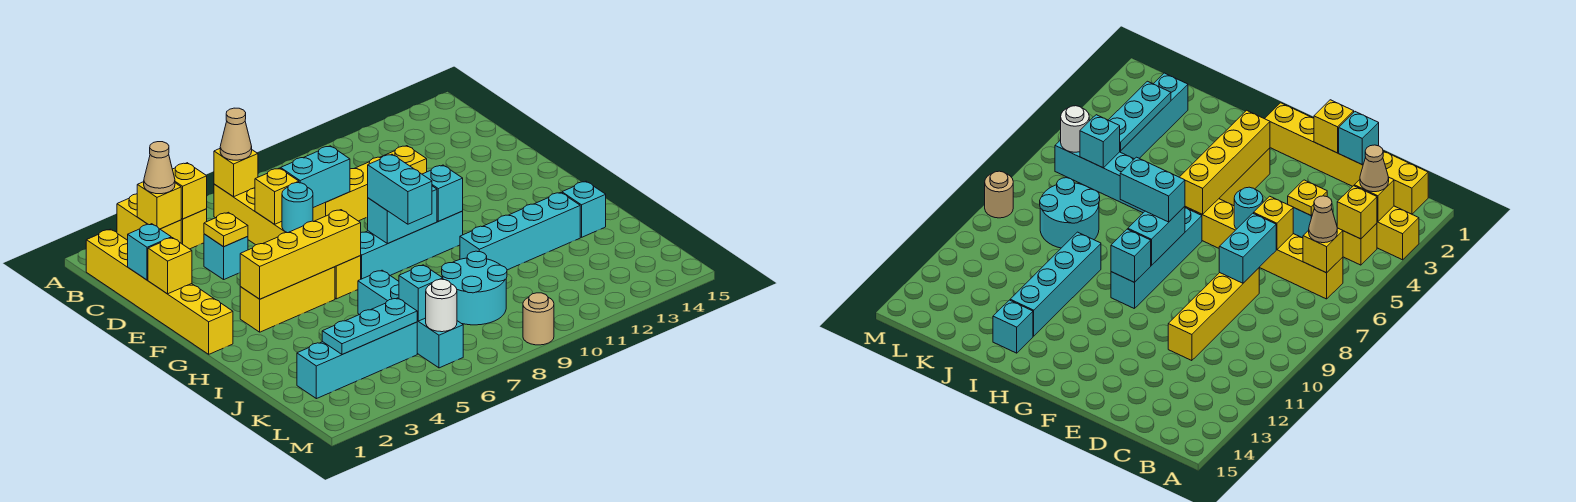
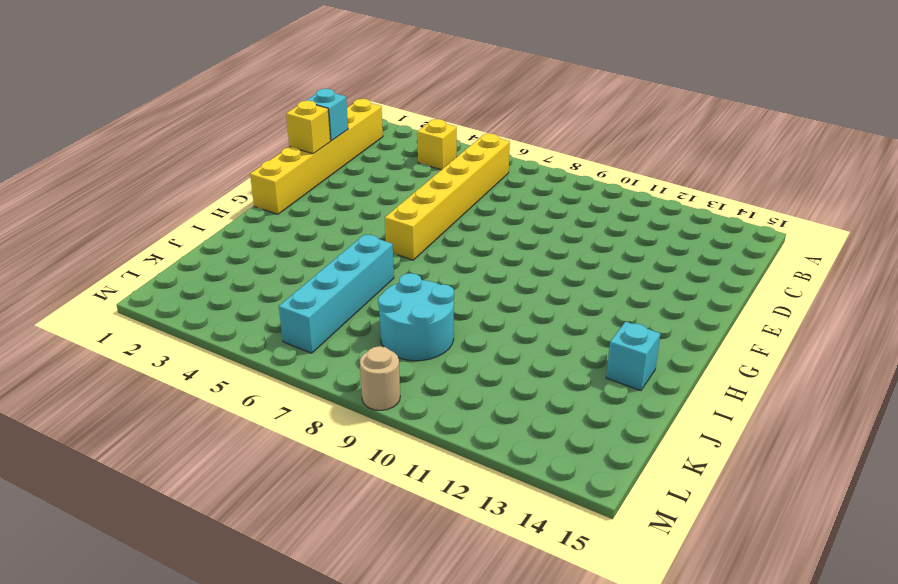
none -> yellow 1x2 brick [117,194,181,243]
none -> cyan 1x1 brick [204,234,248,279]
none -> yellow 1x4 brick [313,146,427,222]
none -> yellow 1x3 brick [240,267,335,332]

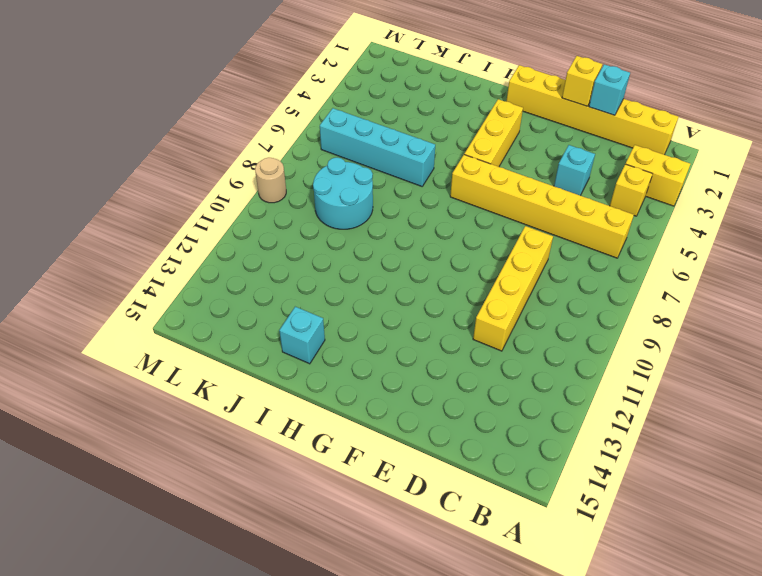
none -> cyan 1x4 brick [360,211,463,279]
none -> cyan 1x4 brick [460,192,580,270]
none -> cyan 1x4 brick [297,322,417,399]
none -> yellow 1x1 brick [137,182,181,229]

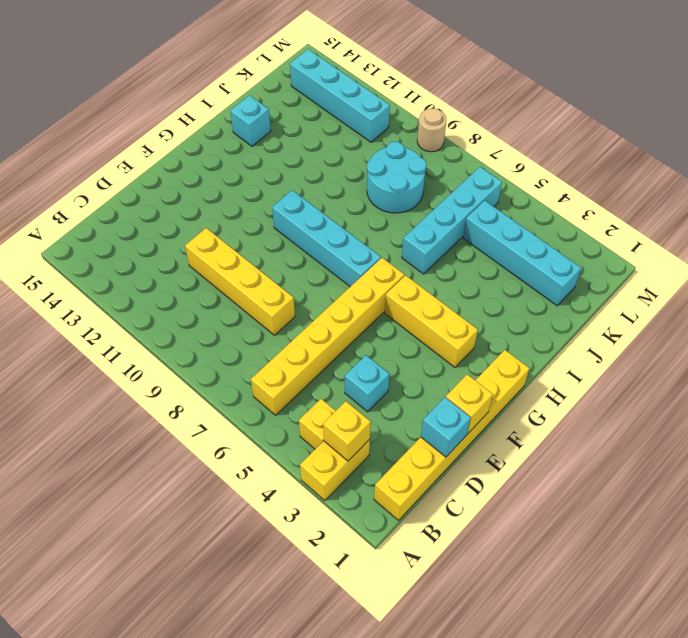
cyan 1x4 brick [290,49,390,142] -> cyan 1x4 brick moved to [460,192,580,270]
none -> yellow 1x1 brick [172,163,207,219]
none -> yellow 1x1 brick [214,149,258,197]
none -> yellow 1x1 plate [204,212,248,247]
none -> yellow 1x1 brick [255,168,299,224]

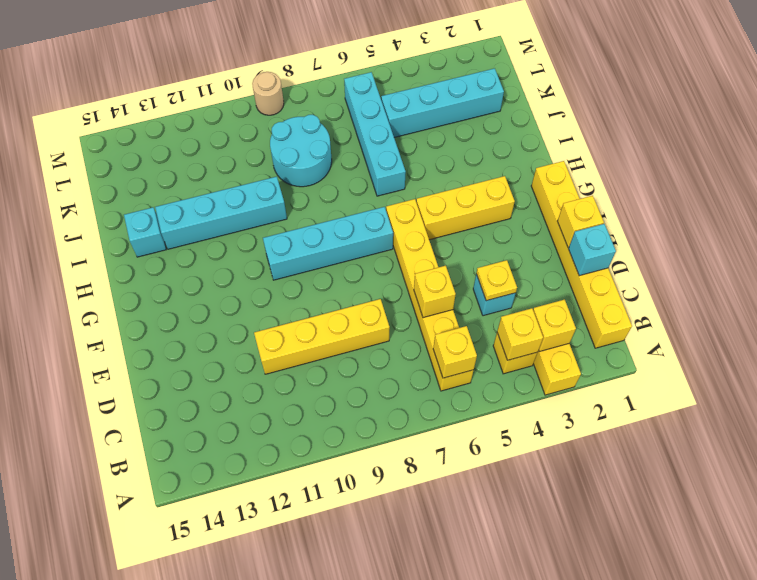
none -> cyan 1x2 brick [281,146,350,208]
none -> cyan 1x1 round brick [282,183,313,233]
none -> yellow 1x4 brick [240,210,361,299]
none -> cyan 1x2 brick [368,186,437,244]

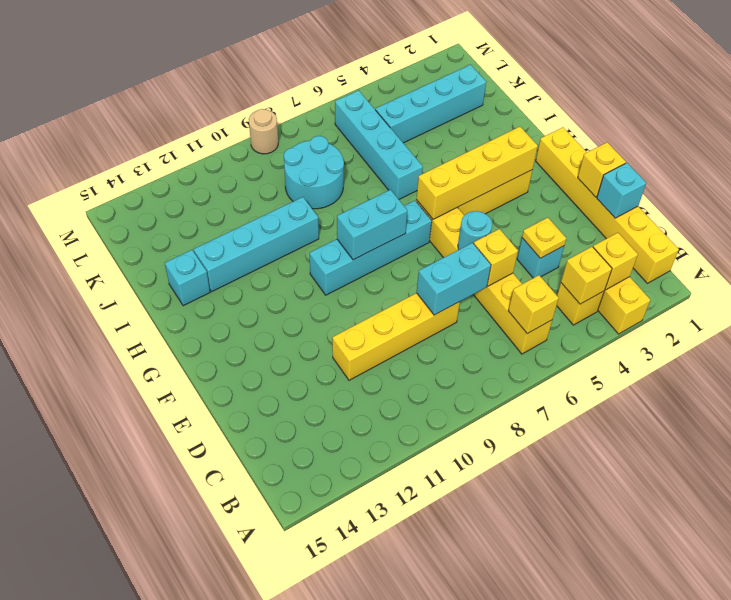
none -> cyan 1x1 brick [422,165,463,221]
none -> cyan 1x3 plate [322,298,417,355]
none -> cyan 1x1 brick [399,265,443,321]
none -> white 1x1 round brick [426,279,457,332]

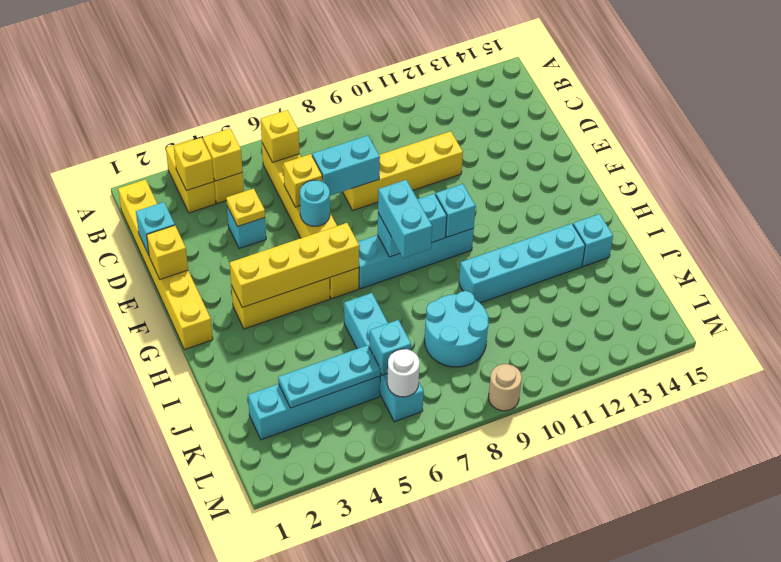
none -> tan 1x1 cone [144,142,175,194]
none -> tan 1x1 cone [220,108,252,160]

